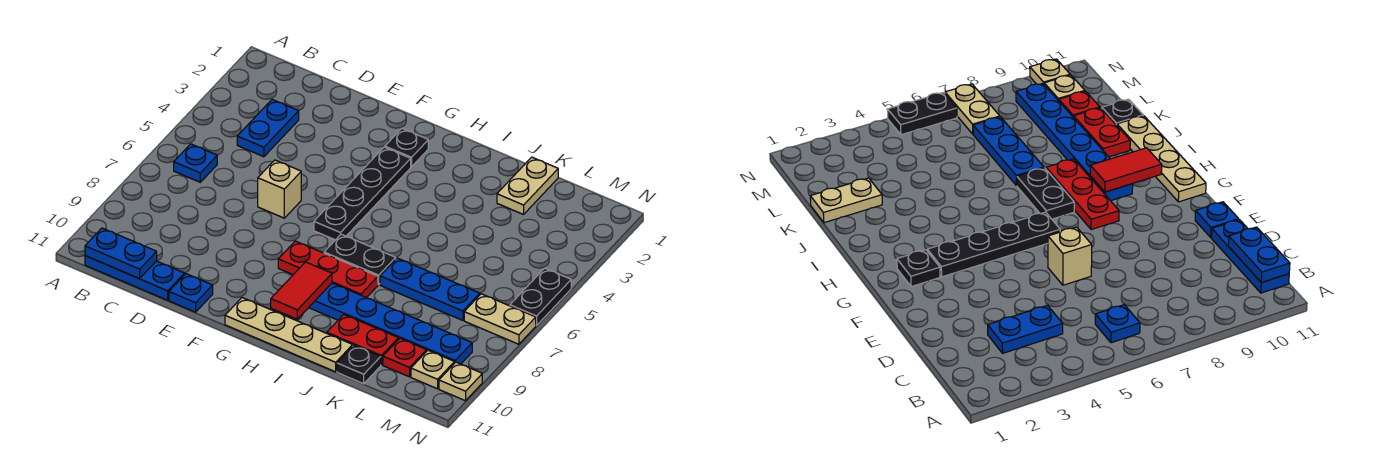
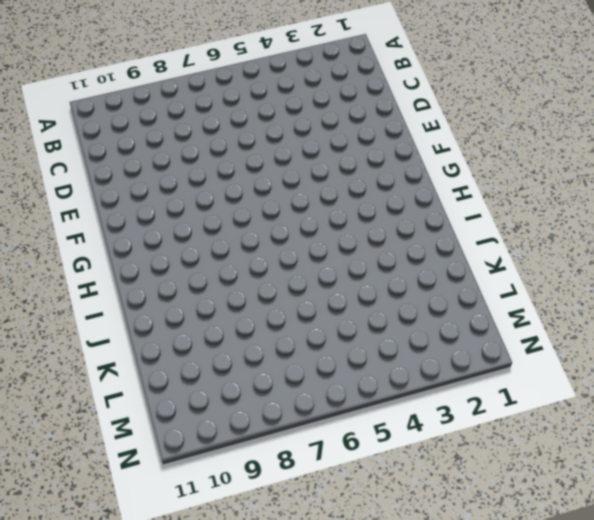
none -> blue 1x1 plate [174,144,217,182]
none -> blue 1x3 plate [85,256,185,300]
none -> blue 1x2 plate [237,100,299,157]

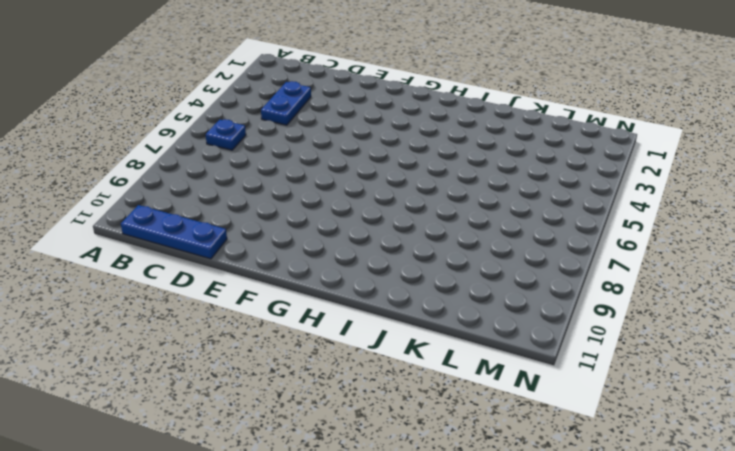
none -> tan 1x1 brick [258,160,301,218]
none -> blue 1x1 plate [169,274,213,312]
none -> black 1x1 plate [385,128,428,167]

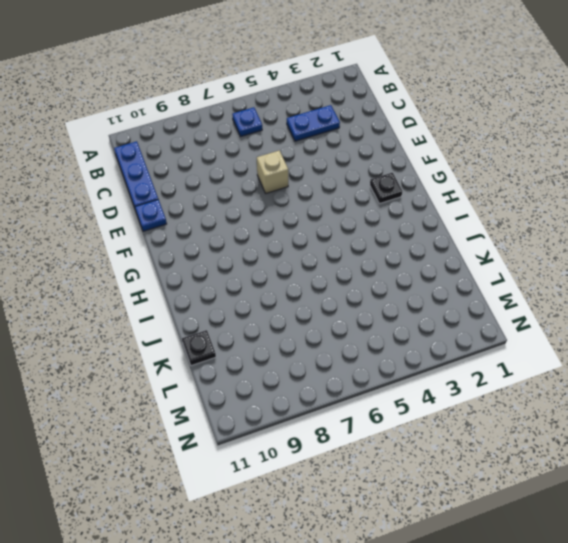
none -> black 1x4 plate [314,147,411,240]
none -> red 1x3 plate [278,241,378,298]
none -> tan 1x4 plate [225,298,353,372]

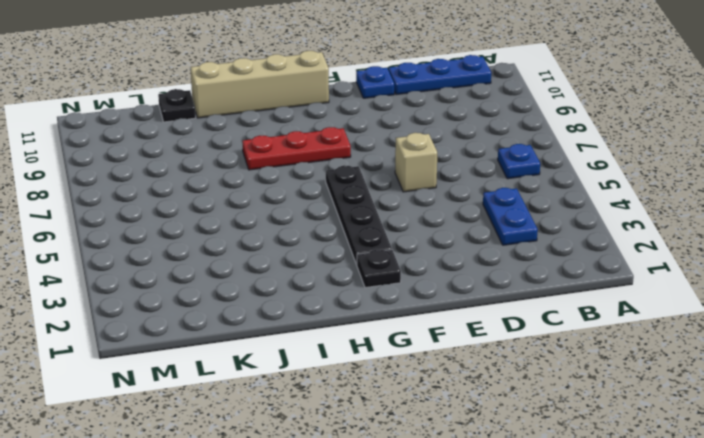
tan 1x4 brick [191,51,329,118] -> tan 1x4 plate [225,298,353,372]
none -> black 1x2 plate [324,234,396,285]
none -> blue 1x6 plate [309,283,472,364]
none -> blue 1x3 plate [380,258,480,320]

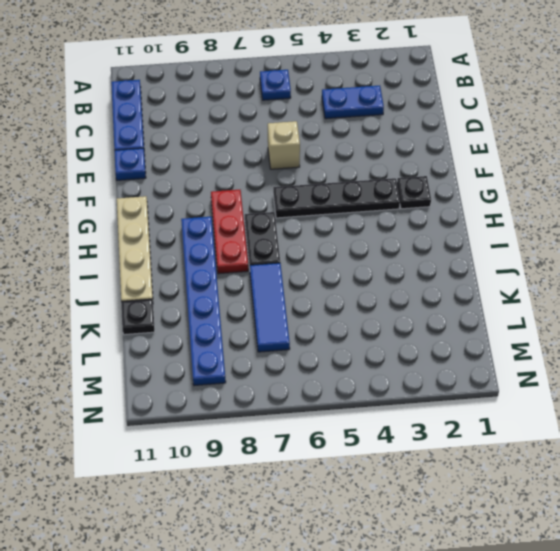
blue 1x3 tile [250,263,290,352] -> blue 1x3 plate [380,258,480,320]
none -> red 1x2 plate [327,315,398,365]
none -> tan 1x2 plate [497,157,558,214]
none -> red 1x1 plate [383,339,426,377]

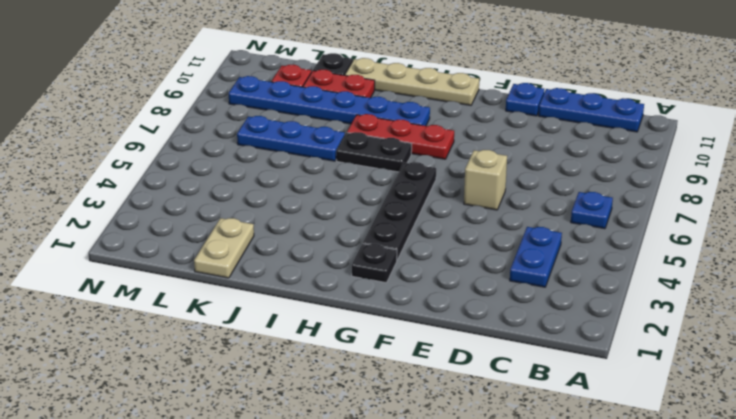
none -> tan 1x2 plate [464,294,536,344]
none -> tan 1x1 plate [411,350,454,389]
none -> black 1x2 plate [510,268,571,325]

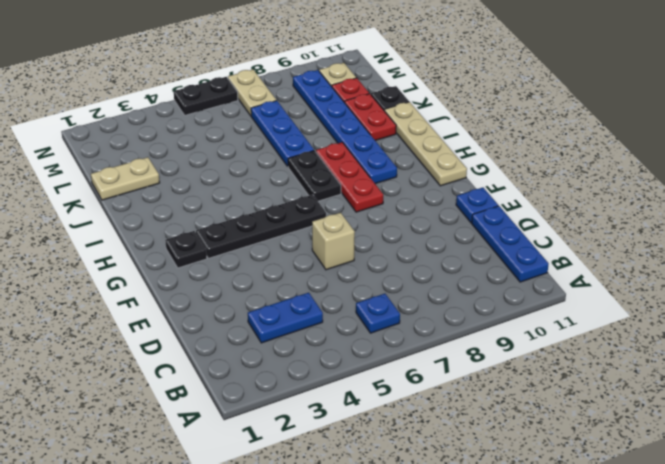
none -> tan 1x1 plate [439,362,482,401]
none -> blue 1x2 plate [85,228,157,279]
none -> red 1x2 tile [271,262,332,319]

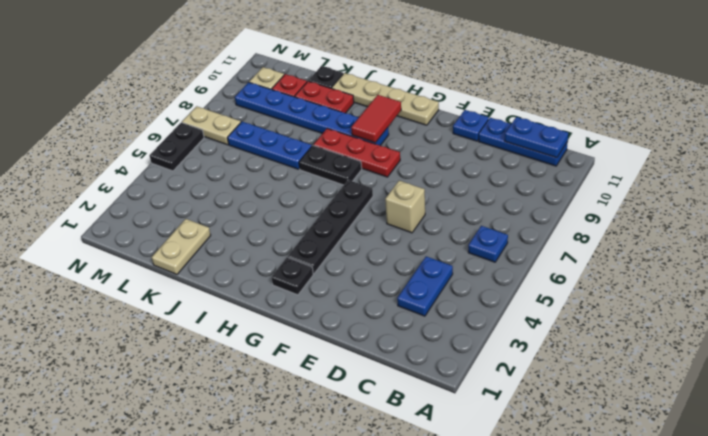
none -> tan 1x1 plate [439,362,482,401]

